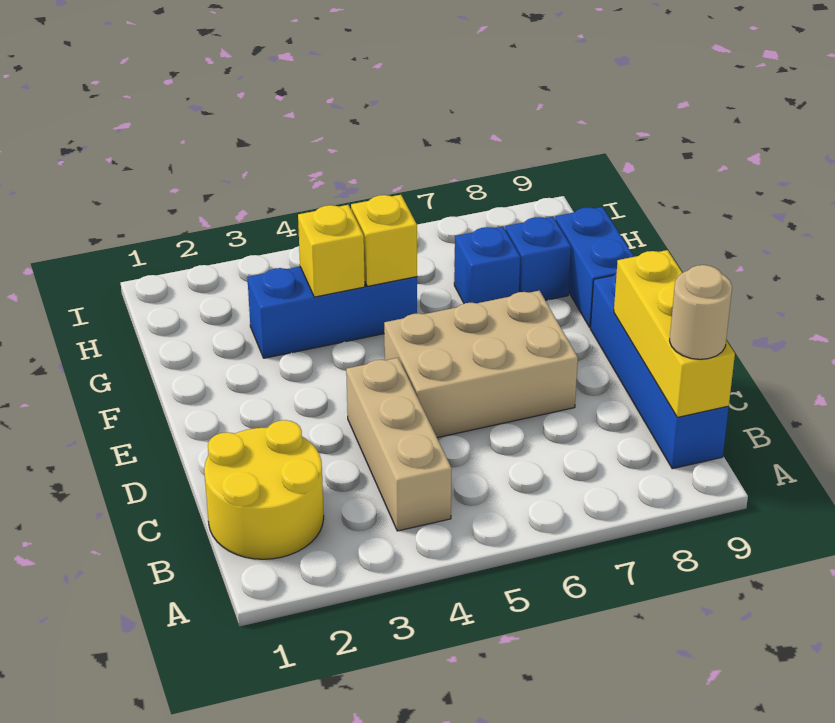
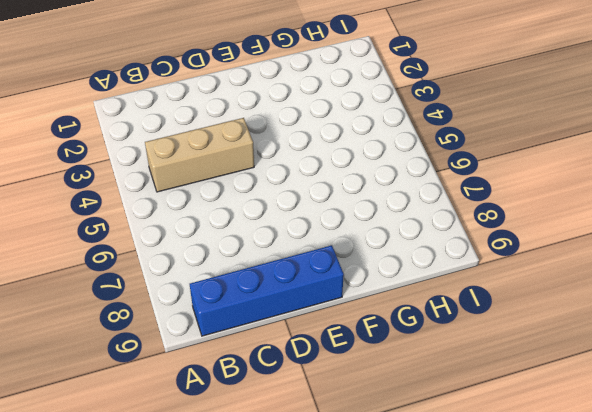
none -> yellow 2x2 round brick [204,420,324,559]
none -> tan 2x3 brick [384,291,578,438]
none -> blue 1x2 brick [555,207,634,327]

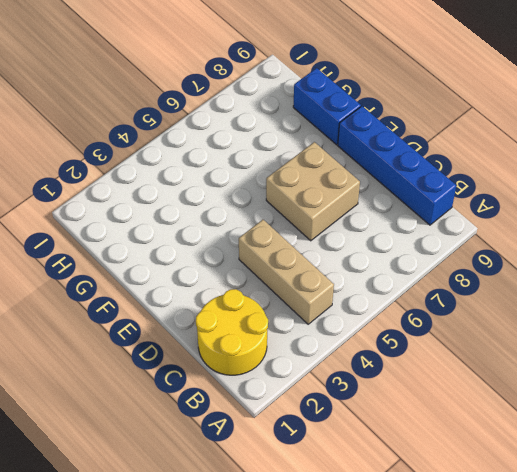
tan 2x2 brick [266,142,360,241] -> tan 2x3 brick [384,291,578,438]
none -> blue 1x3 brick [247,267,417,358]
none -> blue 1x1 brick [454,227,520,304]
none -> blue 1x1 brick [505,217,571,300]

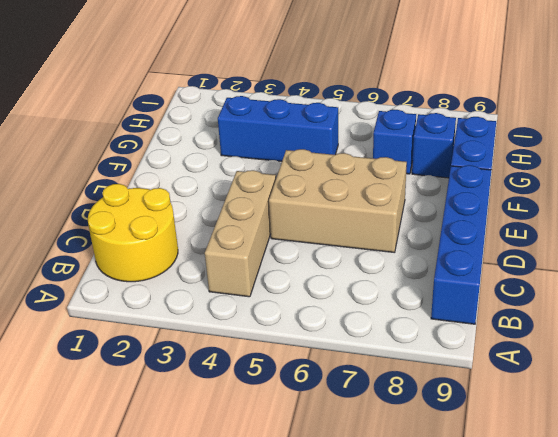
none -> yellow 1x3 brick [614,250,735,417]
none -> yellow 1x1 brick [298,205,365,297]
none -> yellow 1x1 brick [351,195,417,286]

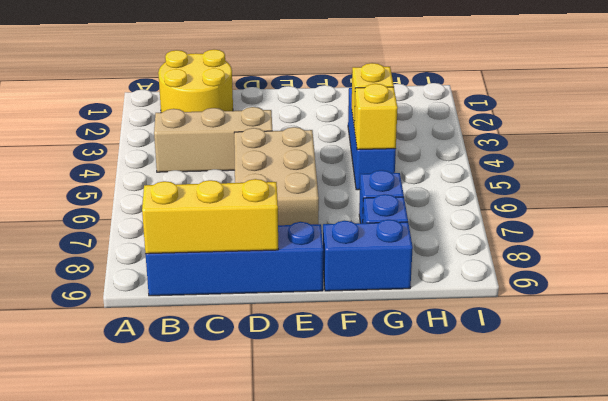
none -> tan 1x1 round brick [670,265,732,359]

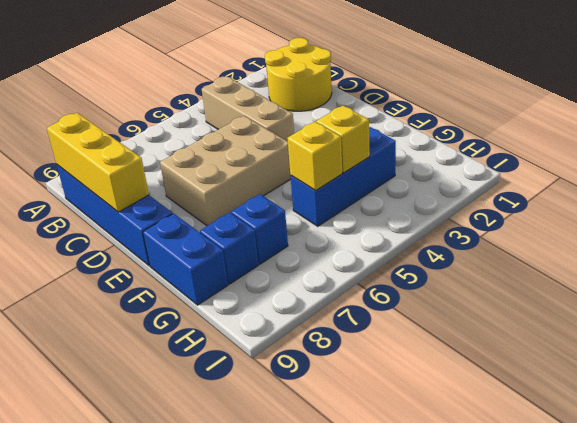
none -> tan 1x1 round brick [670,265,732,359]

